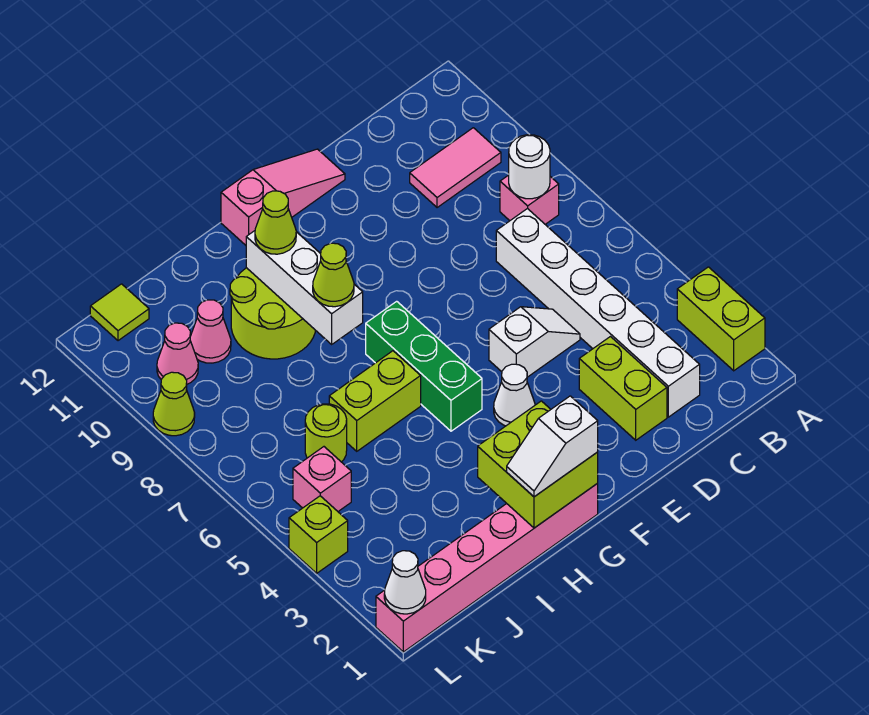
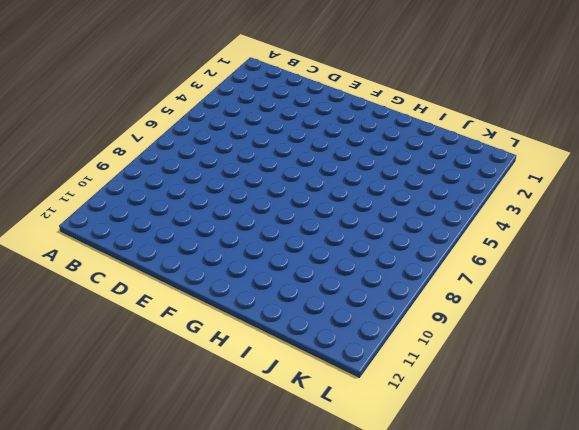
none -> lime 1x2 brick [677,267,765,371]
none -> pink 1x1 brick [500,175,559,224]
none -> pink 1x2 tile [410,128,501,208]

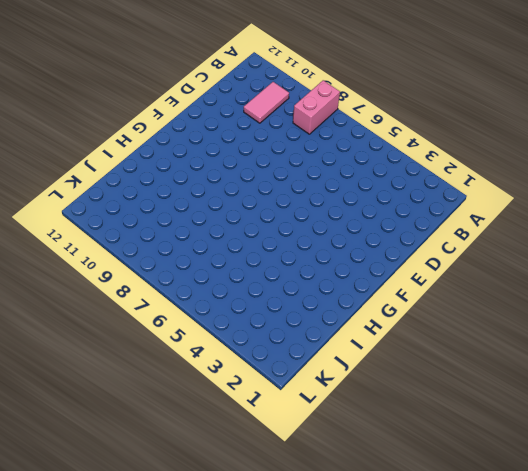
pink 1x2 brick [293,80,340,134] -> pink 1x1 brick [500,175,559,224]
none -> lime 1x2 brick [677,267,765,371]
none -> white 1x6 brick [496,208,700,417]
none -> lime 1x2 brick [579,337,667,440]

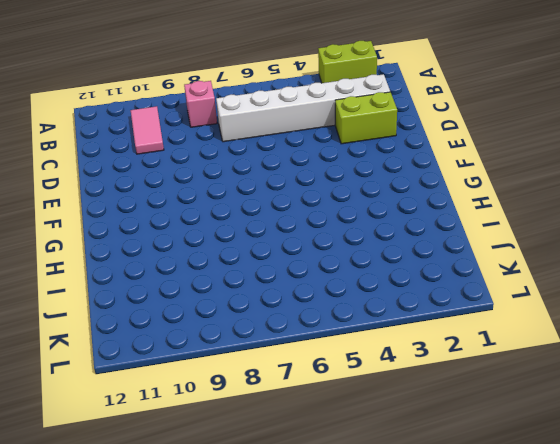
none -> white 1x2 slope [489,307,580,377]
none -> pink 1x3 slope [221,149,345,245]
none -> white 1x1 cone [494,364,535,426]

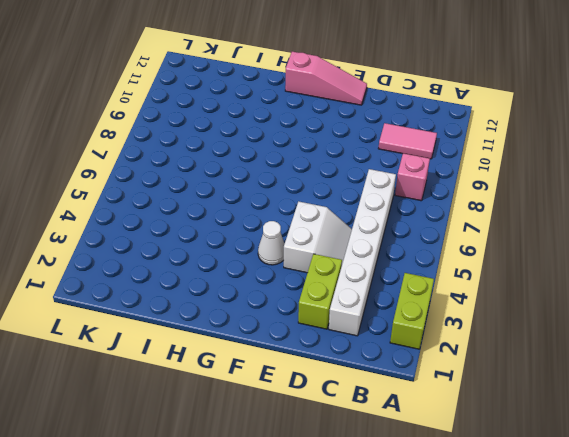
white 2x2 slope [284,201,352,273] -> white 1x2 slope [489,307,580,377]
none -> pink 1x6 brick [376,483,598,652]
none -> green 1x3 brick [366,301,482,431]
none -> lime 1x2 brick [329,351,421,451]

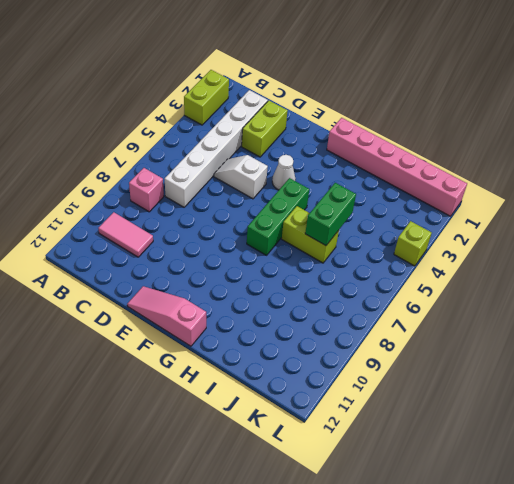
green 1x2 brick [305,183,356,246] -> none
none -> lime 2x2 round brick [230,268,316,359]
none -> lime 1x1 round brick [305,404,347,462]
none -> pink 1x1 cone [190,300,231,363]

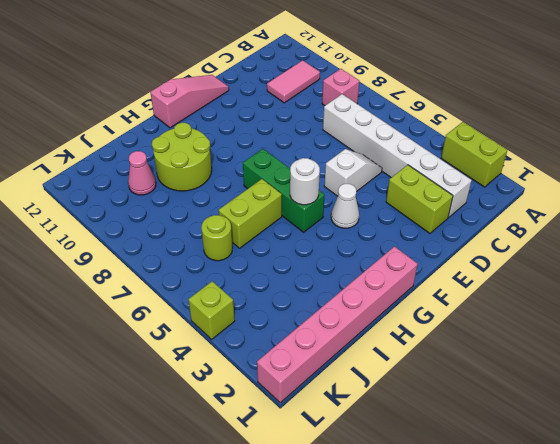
white 1x1 round brick [290,158,320,205] -> white 1x1 round brick moved to [509,135,550,199]
none -> pink 1x1 brick [293,447,351,511]
none -> pink 1x1 cone [157,323,198,384]
none -> lime 1x1 tile [90,284,149,341]

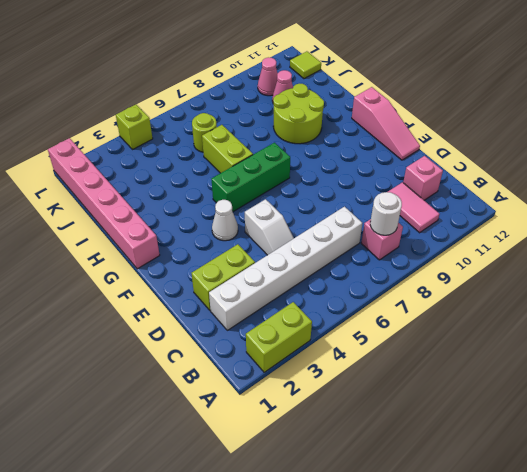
pink 1x1 brick [403,156,443,200] -> pink 1x1 brick moved to [293,447,351,511]
none -> lime 1x1 cone [153,372,195,436]
none -> lime 2x2 brick [478,401,598,528]
none -> white 1x3 brick [246,231,363,344]

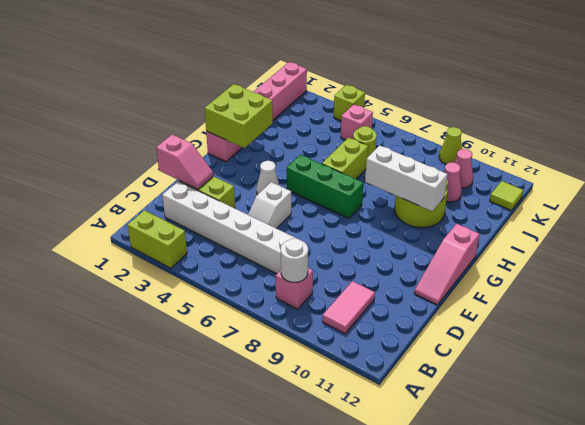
pink 1x2 slope [156,134,213,189] -> none
none -> white 1x1 cone [384,551,426,614]
none -> white 1x2 slope [507,396,598,497]
none -> lime 1x1 cone [313,243,354,307]

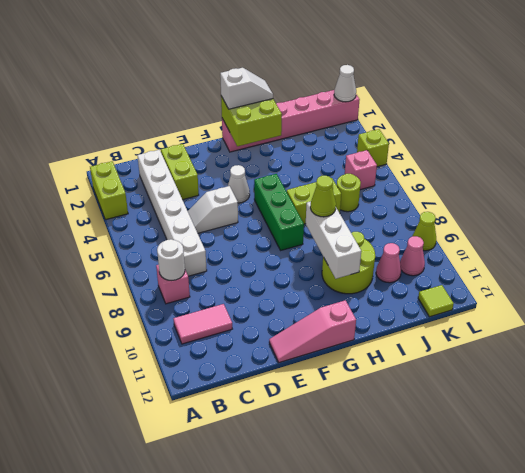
none -> lime 1x1 cone [255,191,296,254]

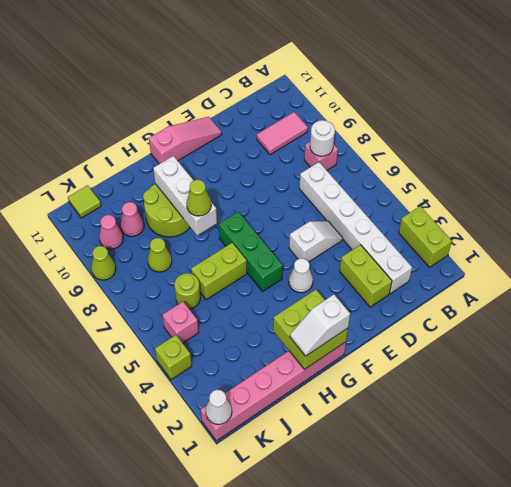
lime 1x1 cone [148,238,172,272] -> lime 1x1 cone moved to [255,191,296,254]

